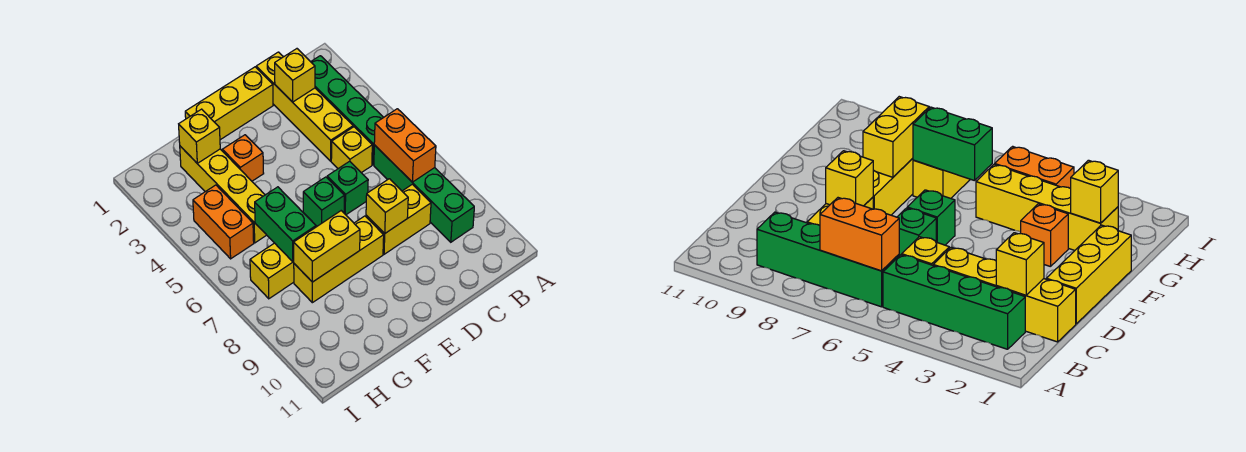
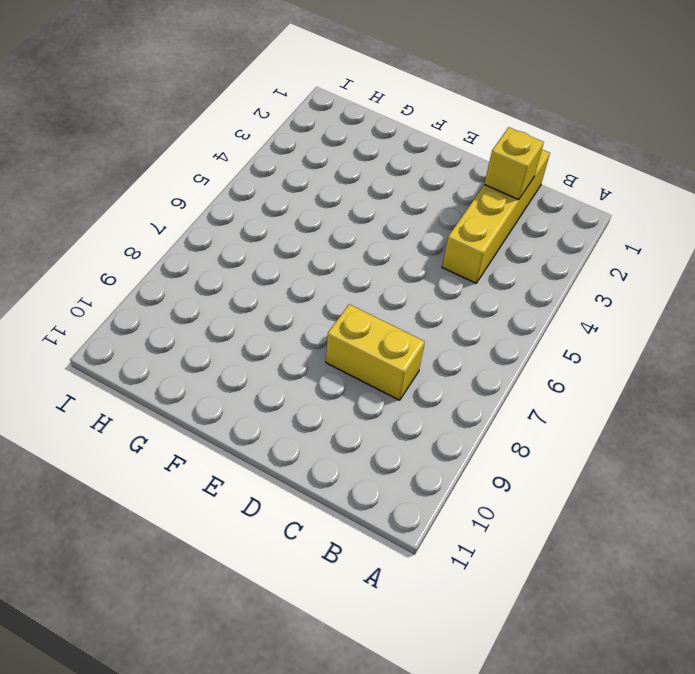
none -> green 1x4 brick [311,56,384,165]
none -> green 1x4 brick [374,145,474,242]
none -> yellow 1x1 brick [331,127,372,173]

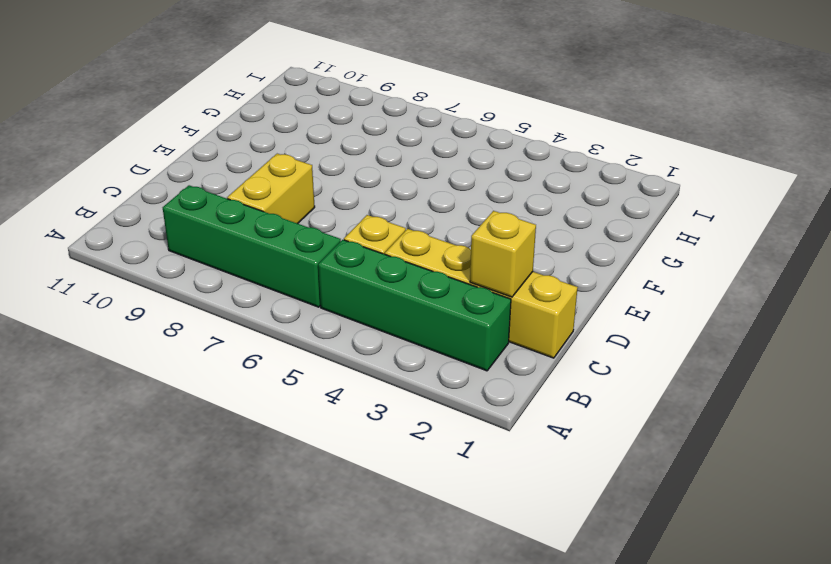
none -> yellow 1x3 brick [185,67,273,140]
none -> green 1x1 brick [327,161,368,215]
none -> green 1x1 brick [303,177,344,226]

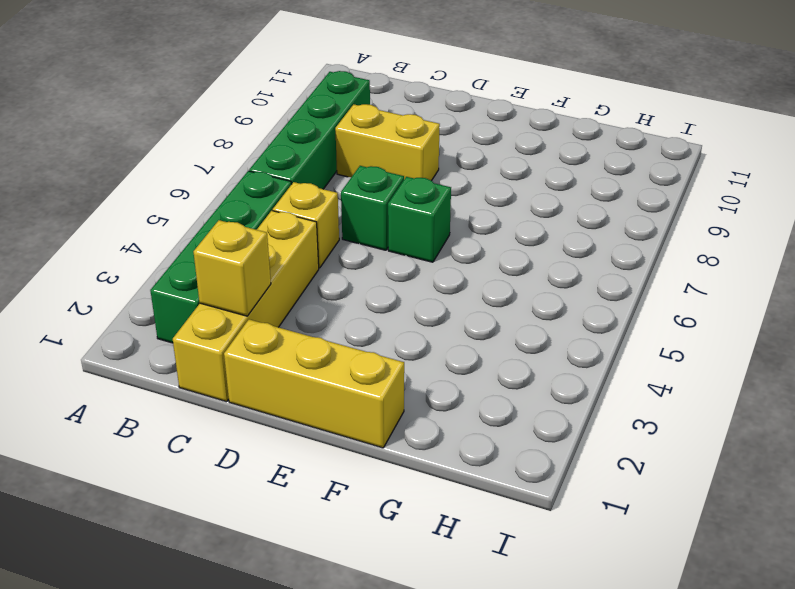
none -> yellow 1x3 brick [294,216,384,303]
none -> orange 1x1 brick [222,135,264,181]
none -> yellow 1x4 brick [180,146,266,243]

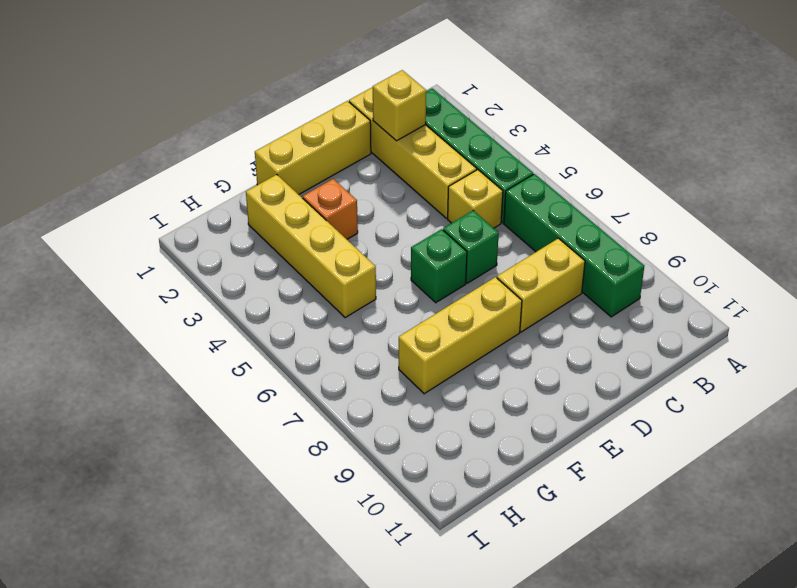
none -> yellow 1x2 brick [250,243,294,299]
none -> orange 1x2 brick [193,185,254,259]
none -> orange 1x2 brick [374,109,436,182]

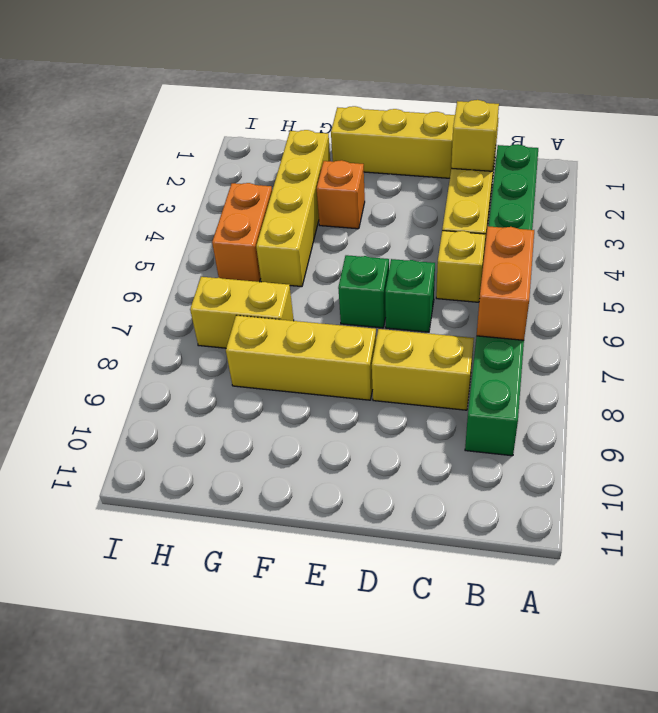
none -> yellow 1x1 brick [366,179,408,233]
none -> yellow 1x2 brick [294,211,360,282]
none -> yellow 1x1 brick [179,109,220,163]

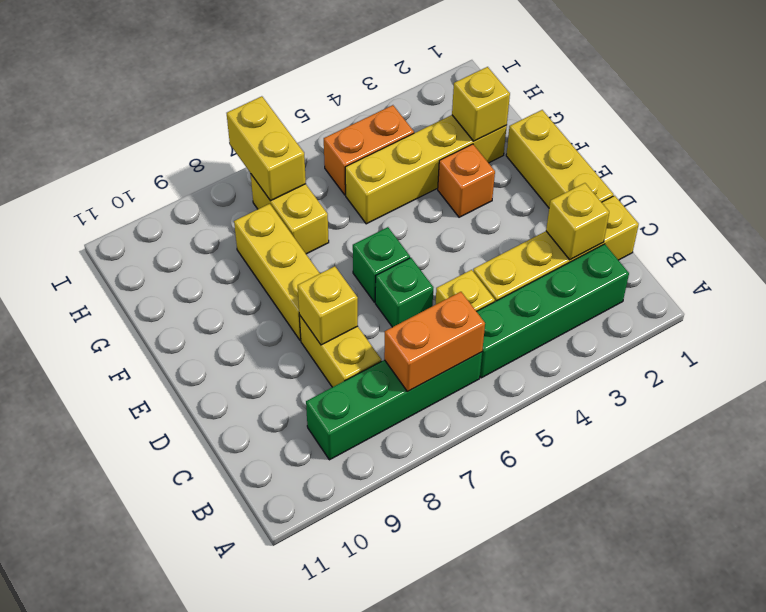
yellow 1x2 brick [227,96,306,201] -> yellow 1x2 brick moved to [294,211,360,282]
none -> green 1x2 brick [255,187,316,262]

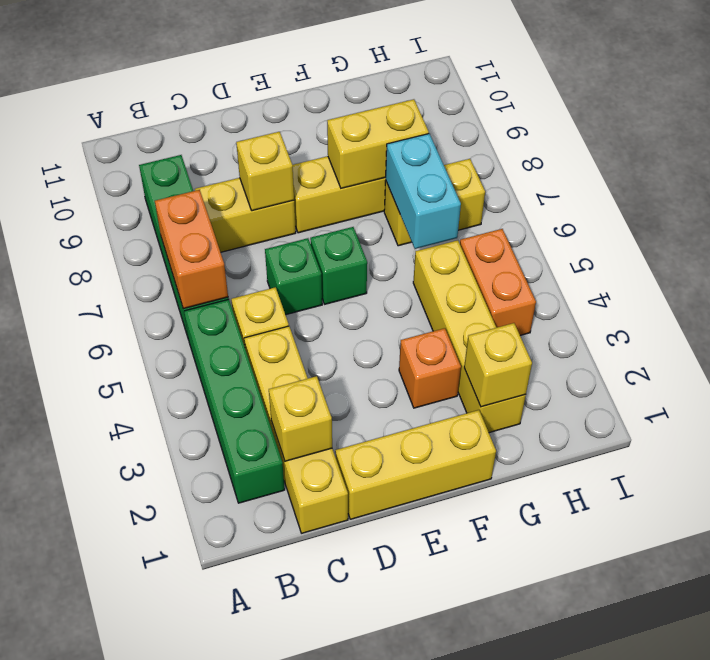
cyan 1x2 brick [385,134,461,249] -> green 1x2 brick [255,187,316,262]

